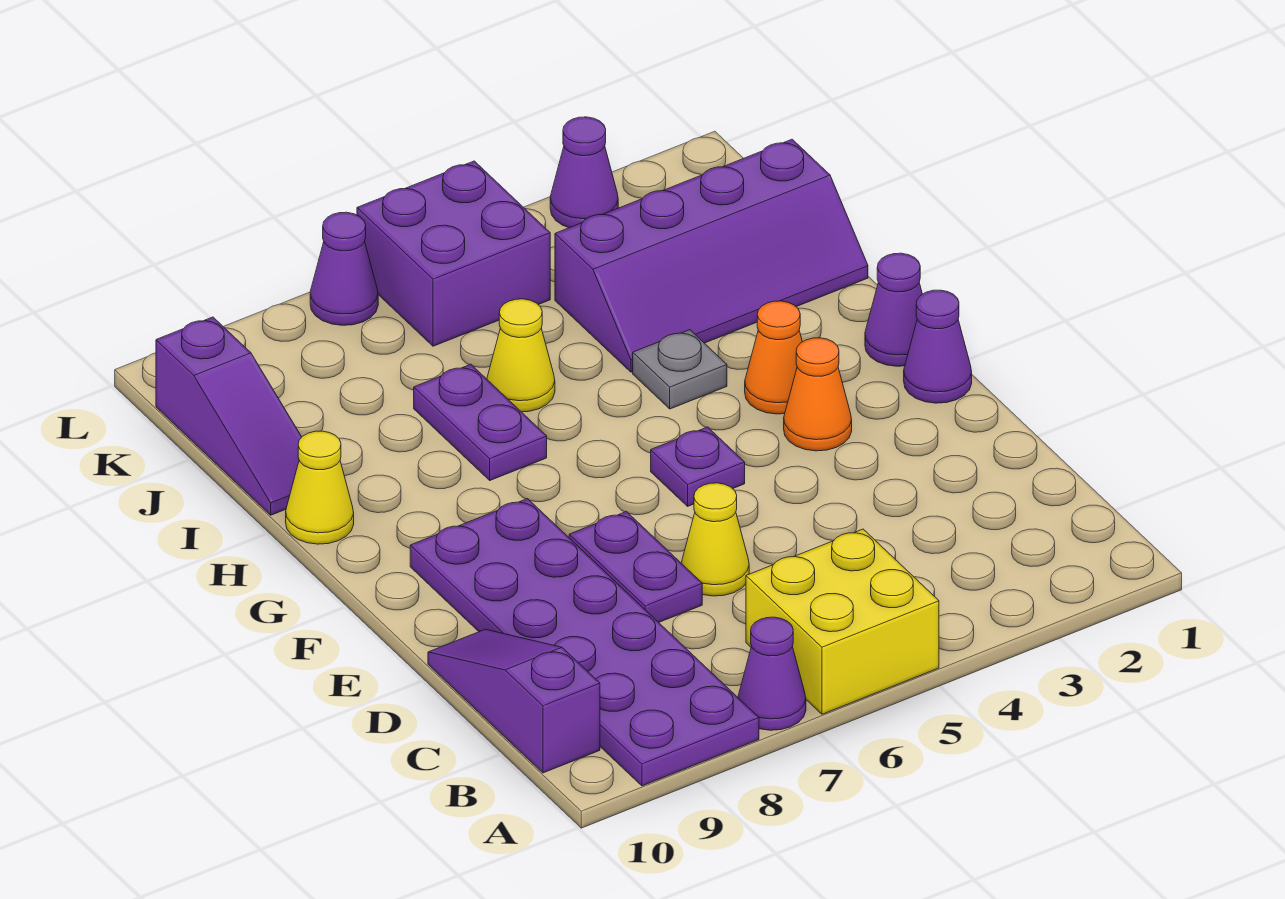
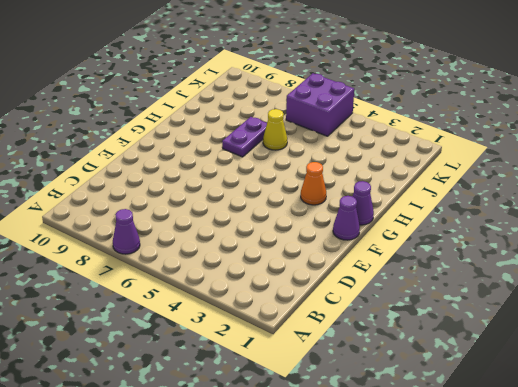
none -> yellow 2x2 brick [746,529,939,714]
none -> purple 2x6 plate [410,499,759,786]
none -> purple 1x3 slope [428,629,600,773]

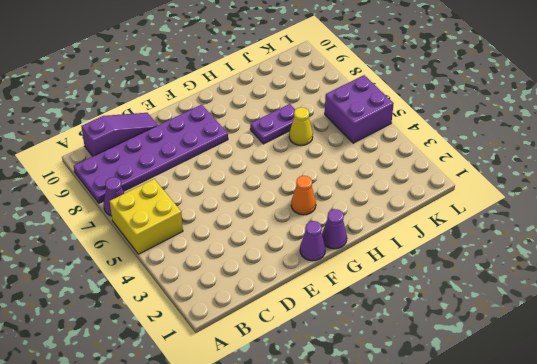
none -> yellow 1x1 cone [681,483,749,596]
none -> purple 1x2 plate [569,512,702,622]
none -> orange 1x1 cone [784,338,852,451]

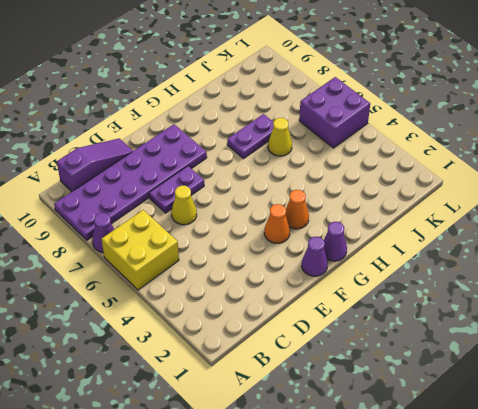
none -> purple 1x1 plate [651,427,745,506]
none -> grey 1x1 plate [633,330,727,409]
none -> yellow 1x1 cone [286,431,354,544]

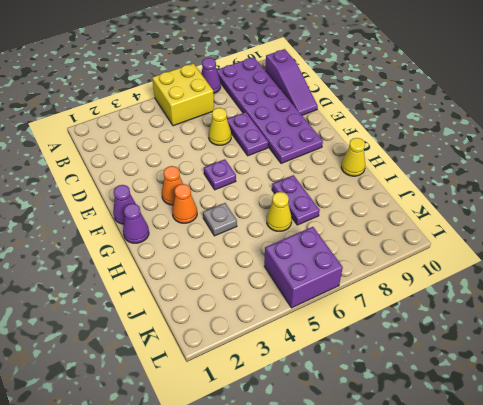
none -> purple 2x4 slope [555,139,868,372]
none -> purple 1x3 slope [156,317,302,515]
none -> purple 1x1 cone [550,117,618,228]

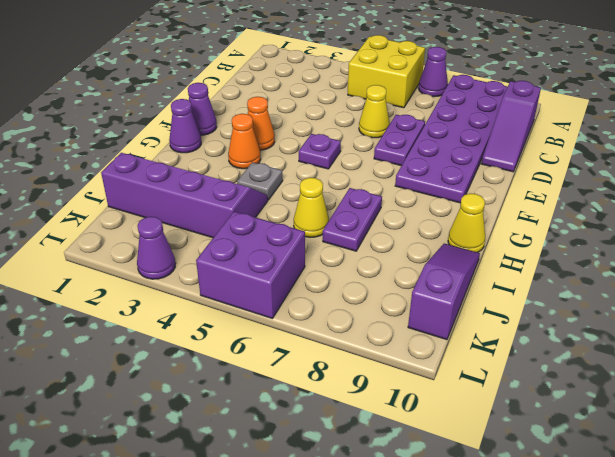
none -> purple 1x1 cone [310,212,378,325]

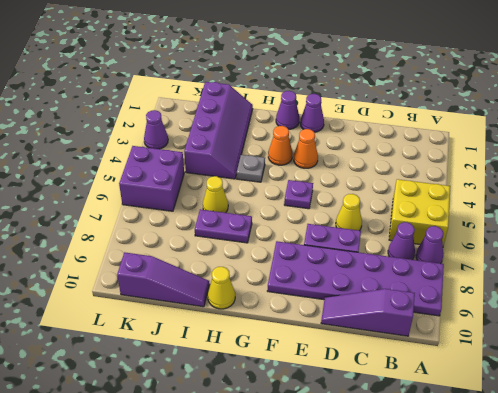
purple 1x1 cone [388,222,415,260] -> purple 1x1 cone moved to [310,212,378,325]

